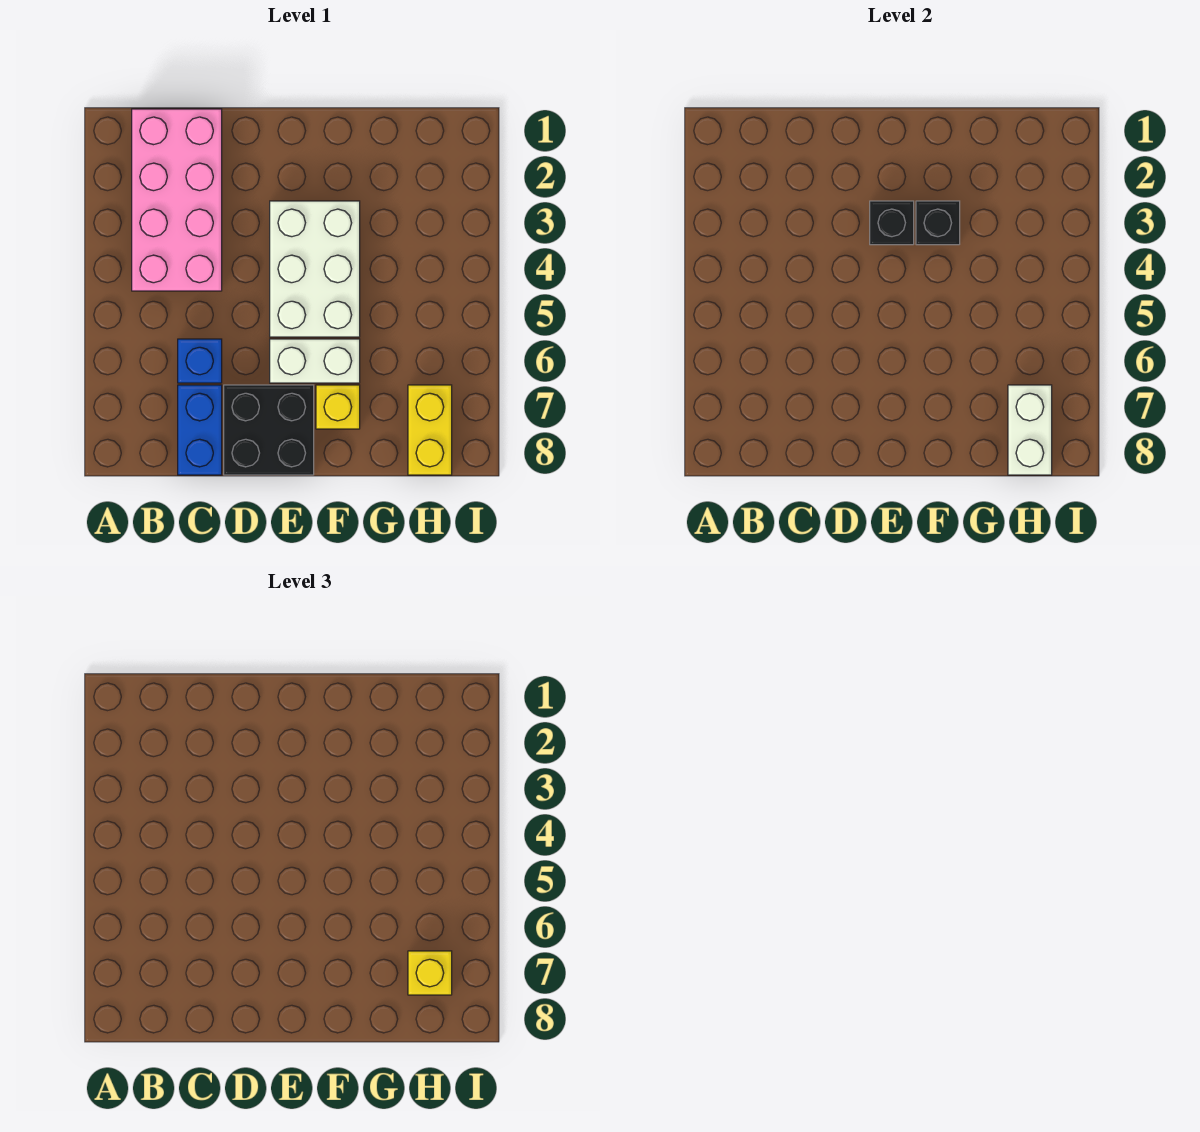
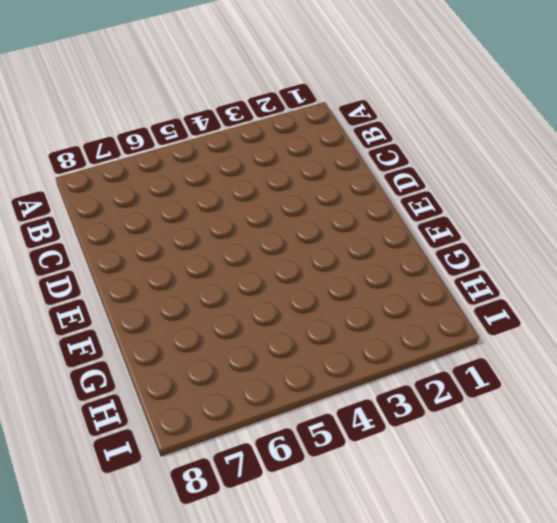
none -> pink 2x4 brick [132,109,222,291]
none -> blue 1x1 brick [178,339,222,383]
none -> blue 1x2 brick [178,385,222,475]

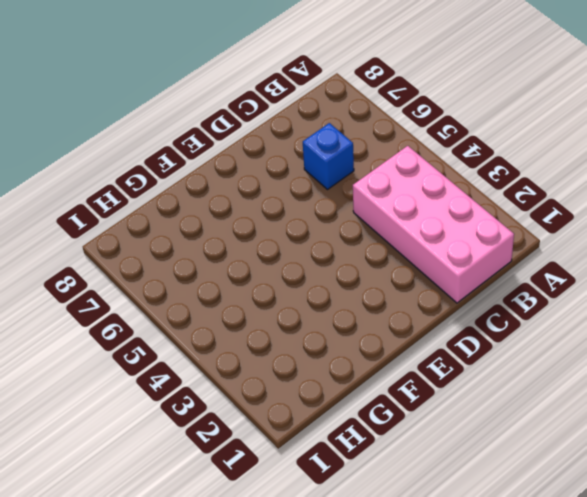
none -> blue 1x2 brick [178,385,222,475]
none -> black 2x2 brick [224,385,314,475]
none -> white 2x3 brick [270,201,360,337]

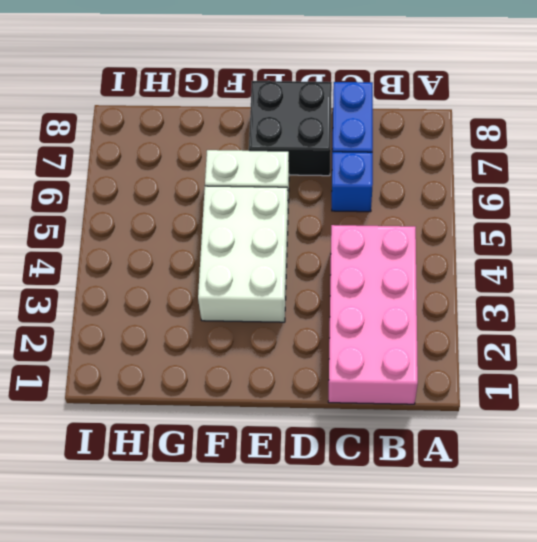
none -> yellow 1x1 brick [316,385,360,429]
none -> yellow 1x2 brick [408,385,452,475]
none -> black 1x1 brick [870,201,914,245]

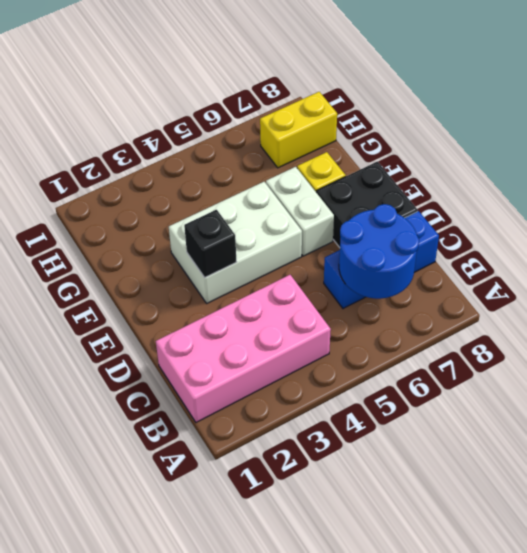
blue 2x2 round brick [339,204,419,299] -> none
none -> black 1x1 brick [916,201,960,245]
none -> white 1x2 brick [1008,385,1052,475]
none -> yellow 1x1 brick [408,951,452,995]

